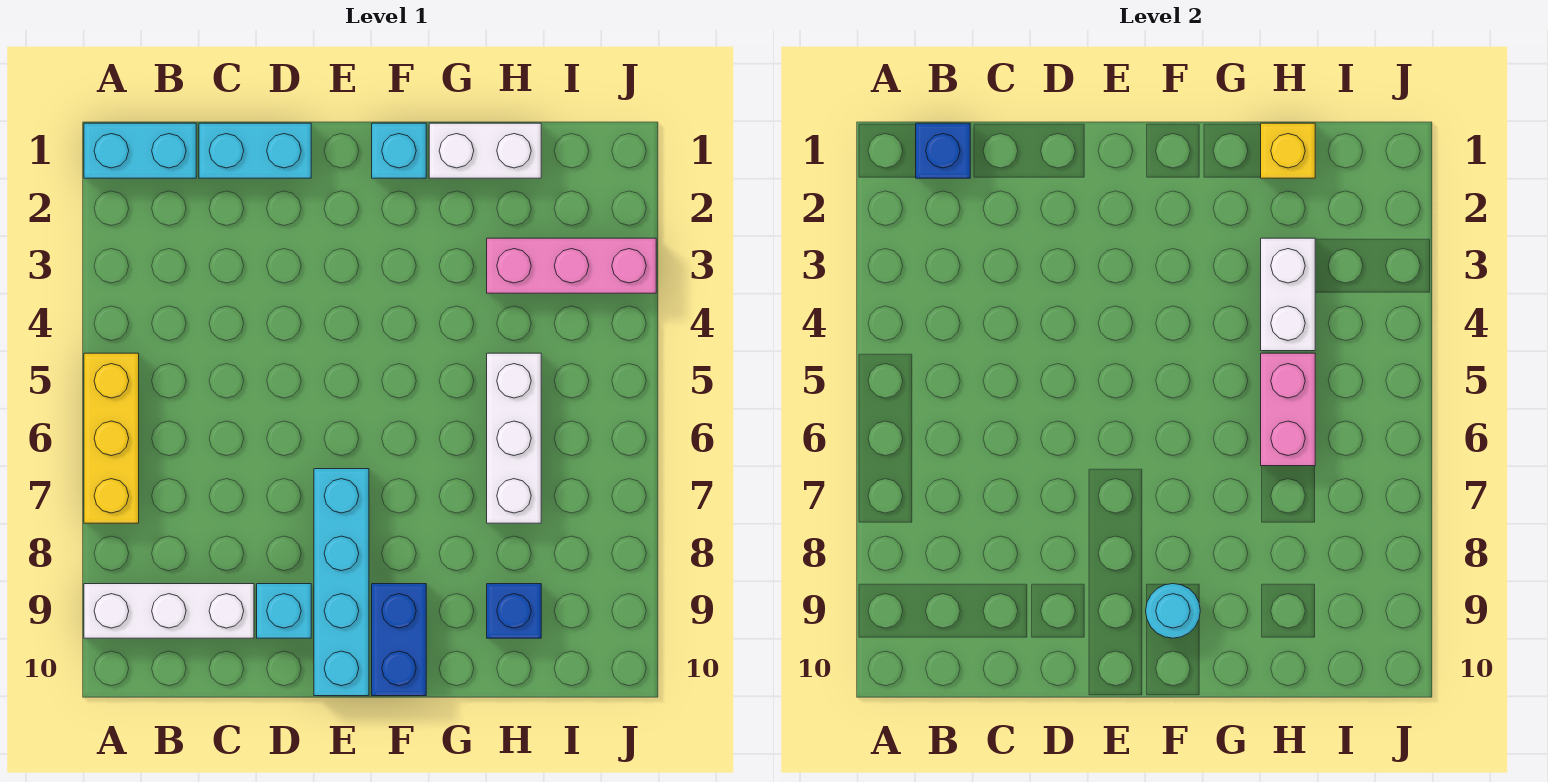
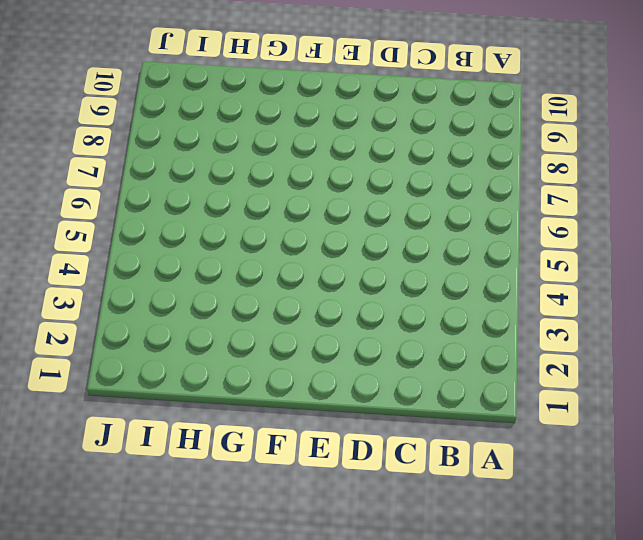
none -> cyan 1x2 brick [84,123,196,178]
none -> yellow 1x3 brick [84,353,139,523]
none -> white 1x3 brick [84,584,254,638]

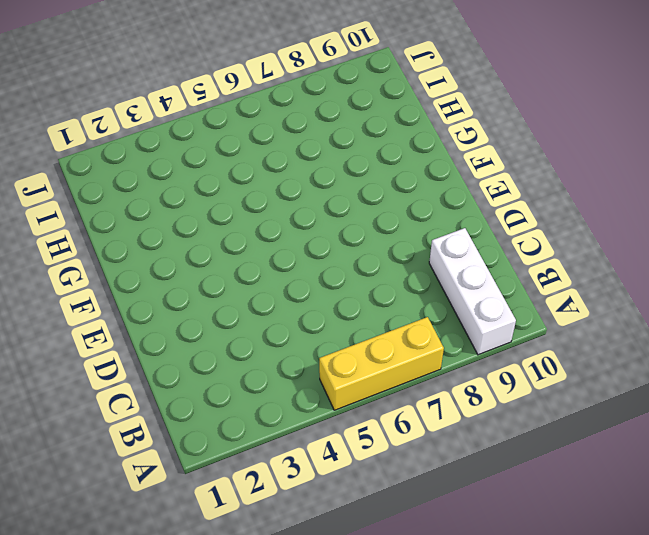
none -> cyan 1x2 brick [84,123,196,178]
none -> cyan 1x2 brick [199,123,311,178]
none -> cyan 1x1 brick [257,584,311,638]

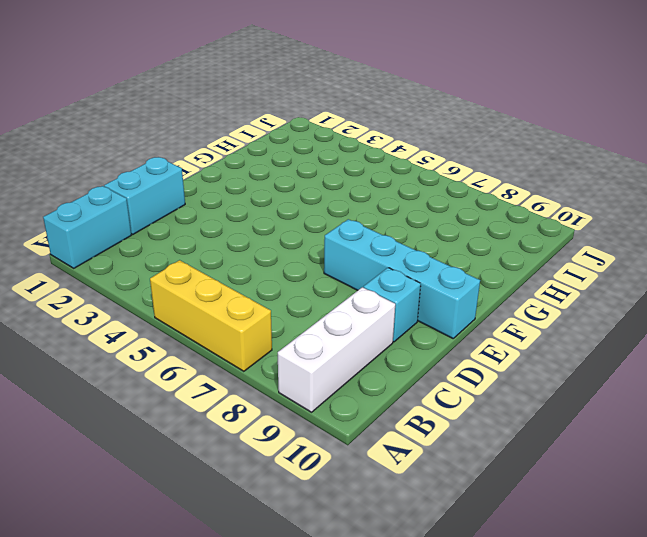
none -> cyan 1x1 brick [372,123,426,178]
none -> blue 1x2 brick [372,584,426,696]
none -> white 1x2 brick [429,123,541,178]

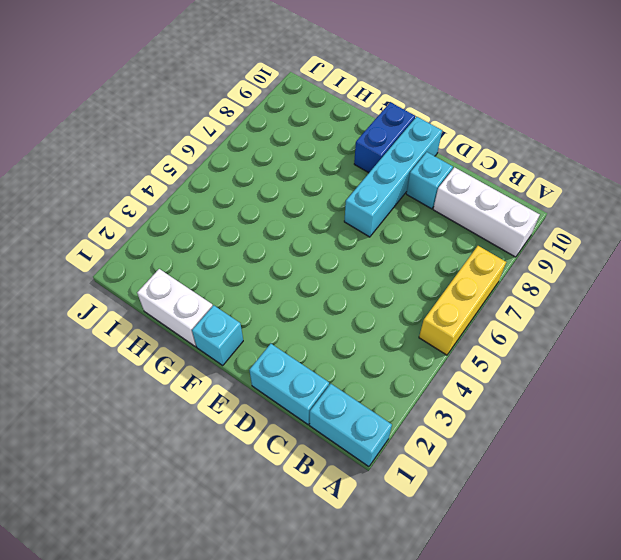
none -> pink 1x3 brick [487,238,656,293]
none -> white 1x3 brick [487,353,541,523]
none -> blue 1x1 brick [487,584,541,638]

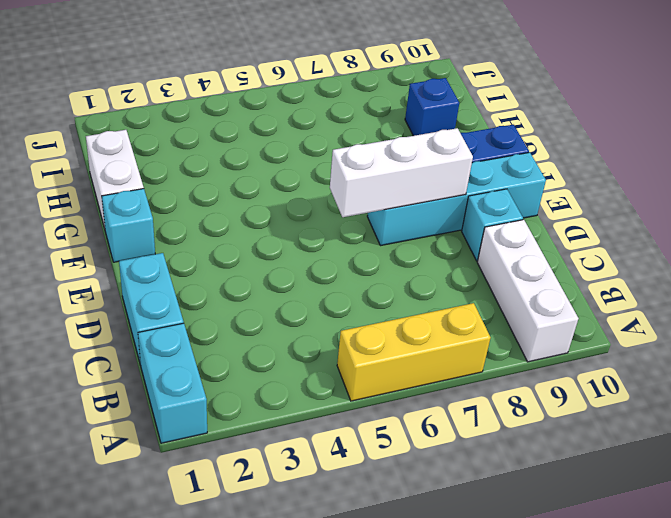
white 1x3 brick [330,128,473,217] -> white 1x3 brick moved to [487,353,541,523]
none -> pink 1x3 brick [487,238,656,293]
none -> blue 1x1 brick [916,123,970,178]
none -> cyan 1x1 round brick [1146,584,1200,638]

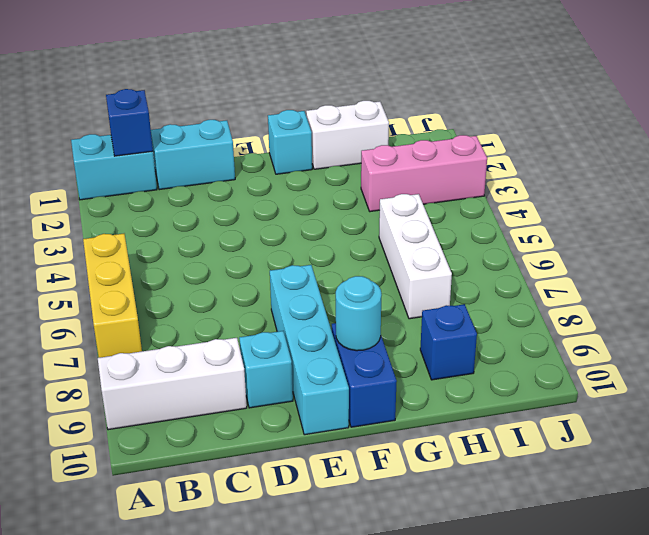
none -> yellow 1x1 brick [1261,123,1315,178]
none -> white 1x2 brick [1261,238,1315,351]
none -> pink 1x2 brick [1261,353,1315,466]

